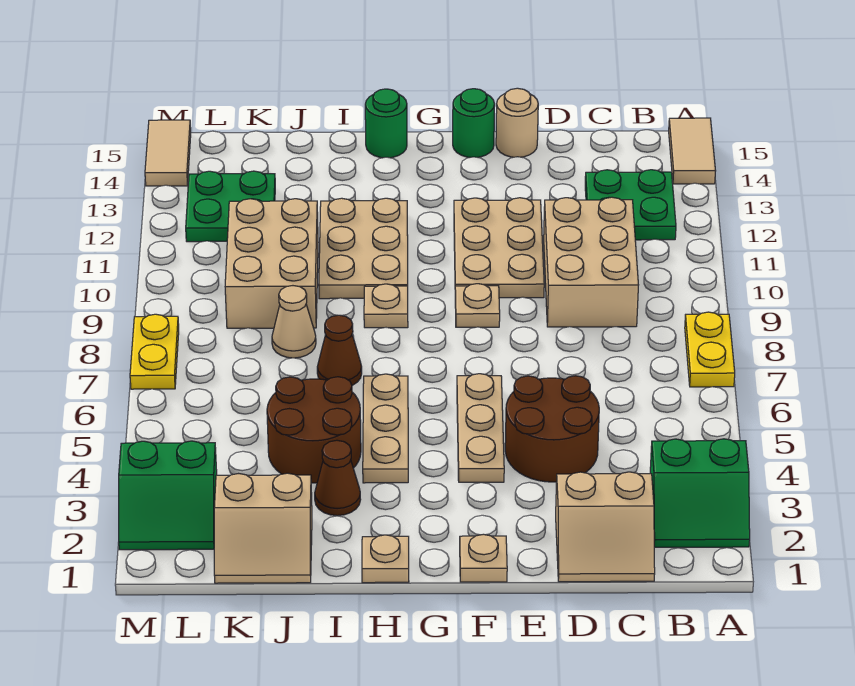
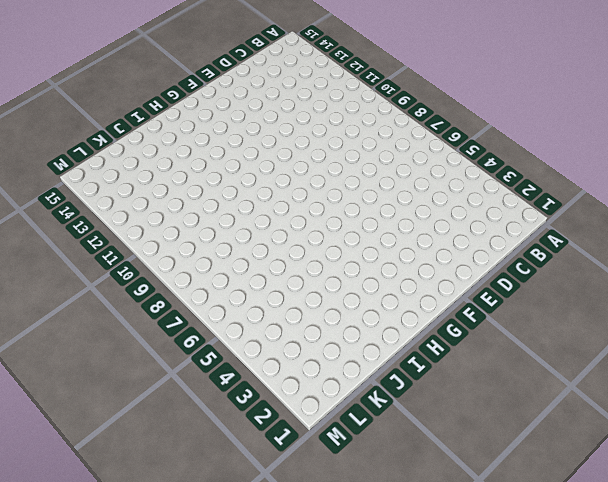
none -> green 2x2 slope [650,439,750,547]
none -> yellow 1x2 plate [685,312,735,387]
none -> tan 1x2 tile [669,118,715,184]

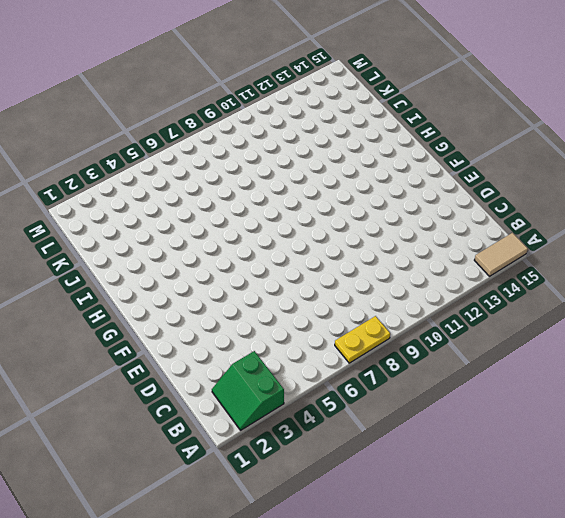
none -> green 2x2 plate [585,170,676,240]
none -> tan 2x2 slope [556,472,655,582]
none -> tan 2x3 brick [544,197,638,327]

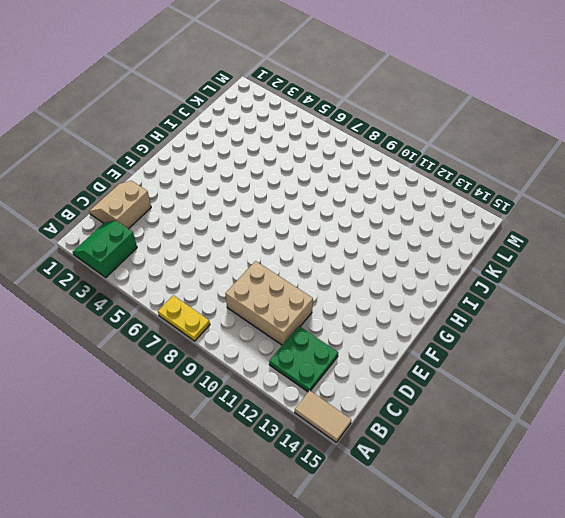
none -> brown 2x2 round brick [505,376,599,482]
none -> tan 2x3 plate [454,198,544,298]
none -> tan 1x1 round brick [496,88,538,157]

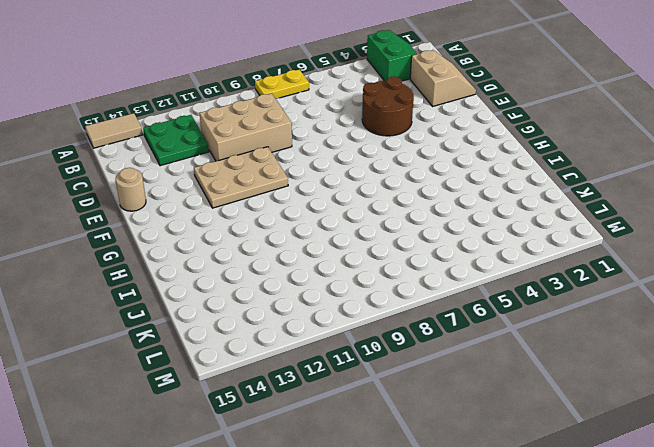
none -> tan 1x1 plate [460,534,507,582]
none -> tan 1x3 plate [457,374,504,482]
none -> tan 1x1 plate [455,284,500,327]

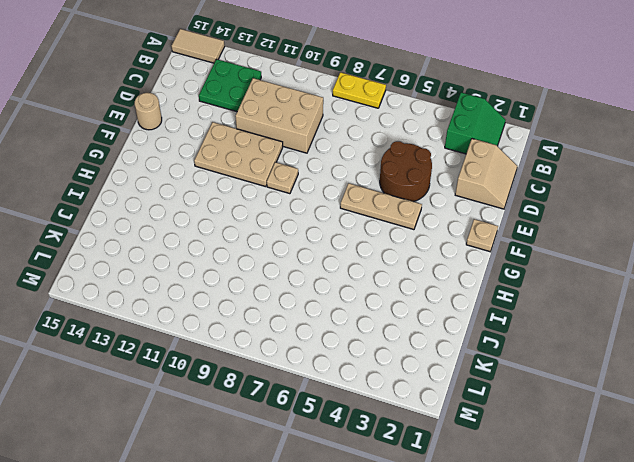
none -> green 1x1 round brick [453,89,495,157]
none -> tan 1x1 plate [362,535,409,583]
none -> tan 1x3 plate [363,374,408,483]

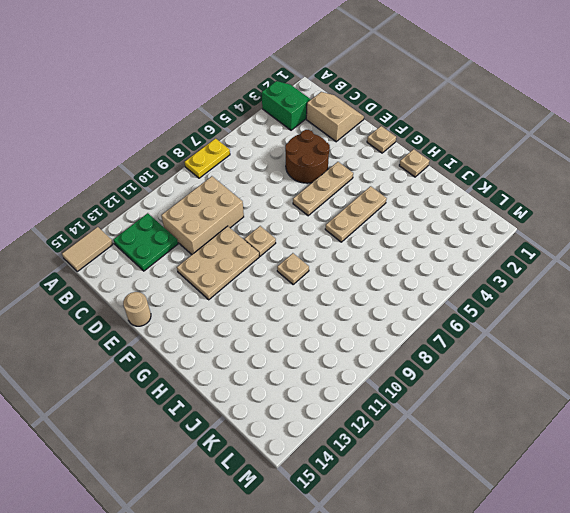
none -> green 1x1 round brick [453,89,495,157]
none -> tan 2x3 plate [319,198,408,299]
none -> green 1x1 round brick [365,89,407,158]

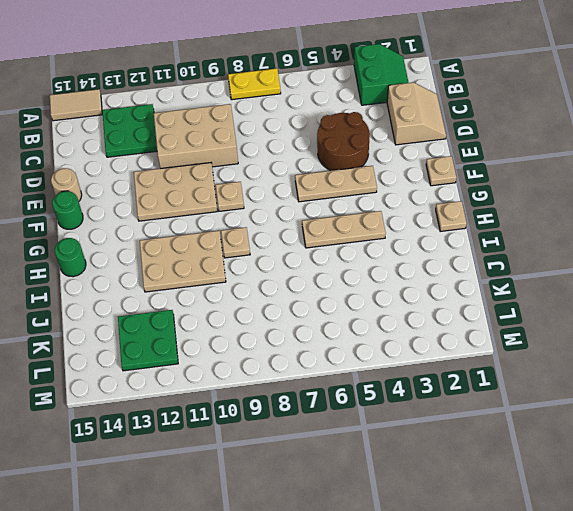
none -> brown 1x1 cone [315,440,361,516]
none -> brown 2x2 round brick [267,377,361,483]
none -> brown 1x1 cone [317,315,362,385]

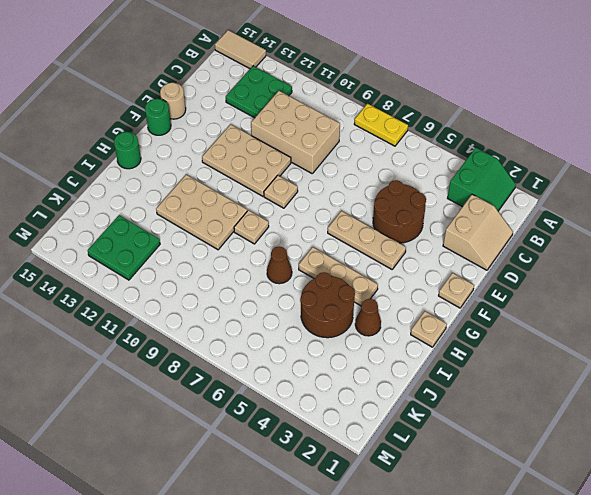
none -> tan 2x2 slope [214,473,312,583]
none -> tan 1x1 cone [272,286,316,358]
none -> tan 2x3 brick [225,199,318,328]

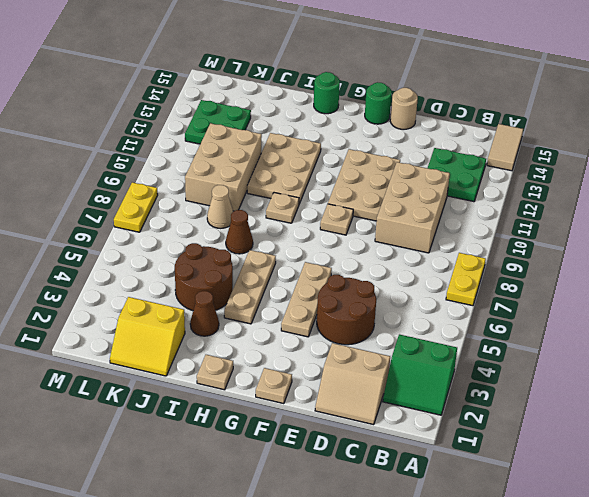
yellow 2x2 slope [110,297,185,376] -> tan 2x2 slope [214,473,312,583]
none -> green 2x2 slope [119,441,217,550]
none -> tan 1x2 tile [145,120,191,186]

